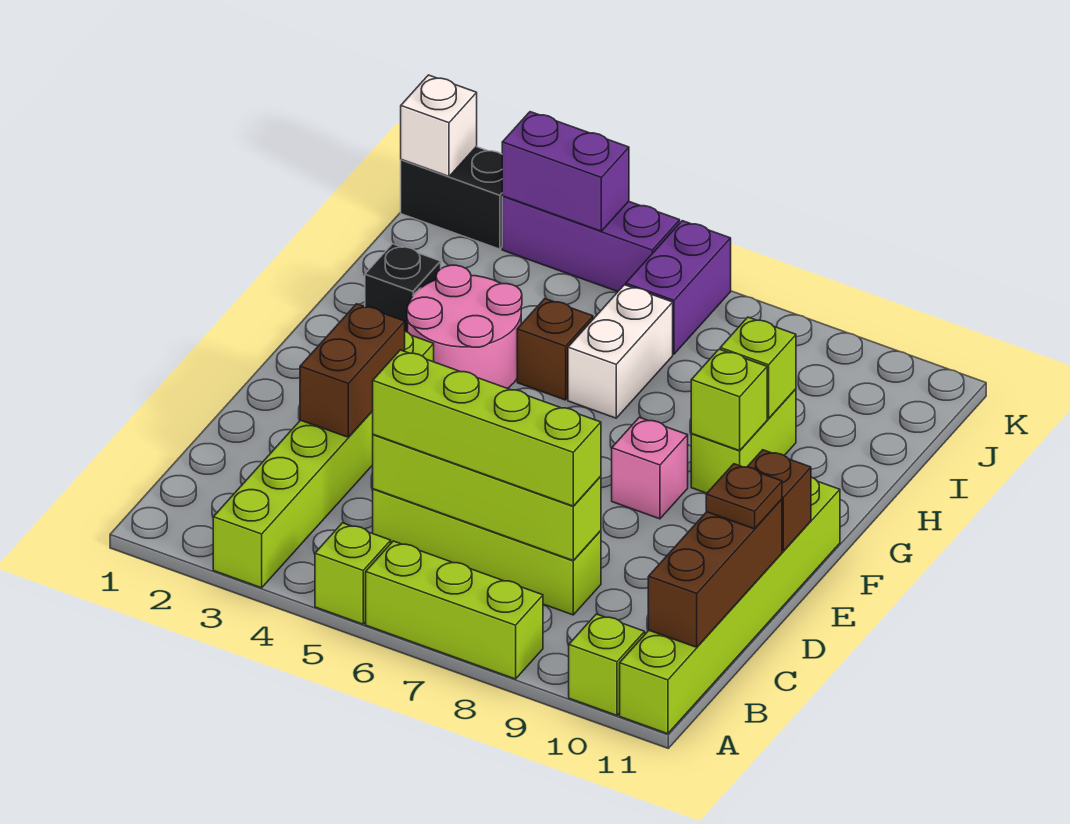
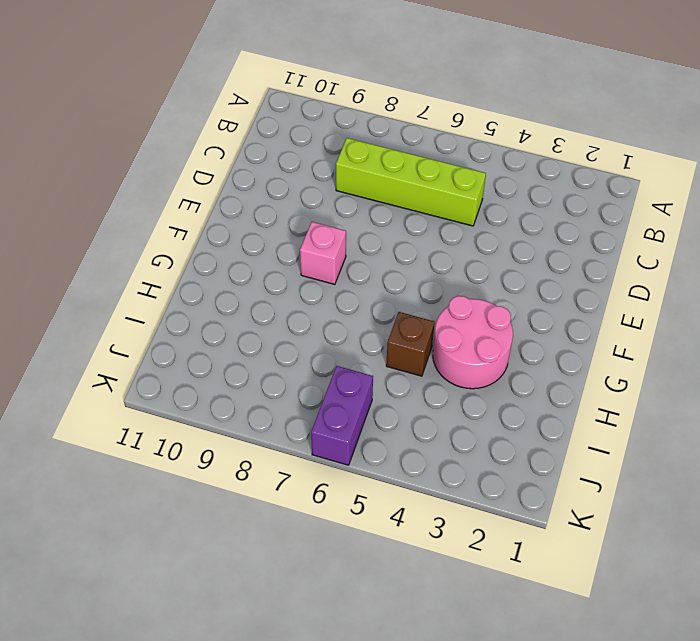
none -> lime 1x6 brick [213,331,434,588]
none -> lime 1x1 brick [315,523,391,624]
none -> lime 1x3 brick [366,541,543,679]

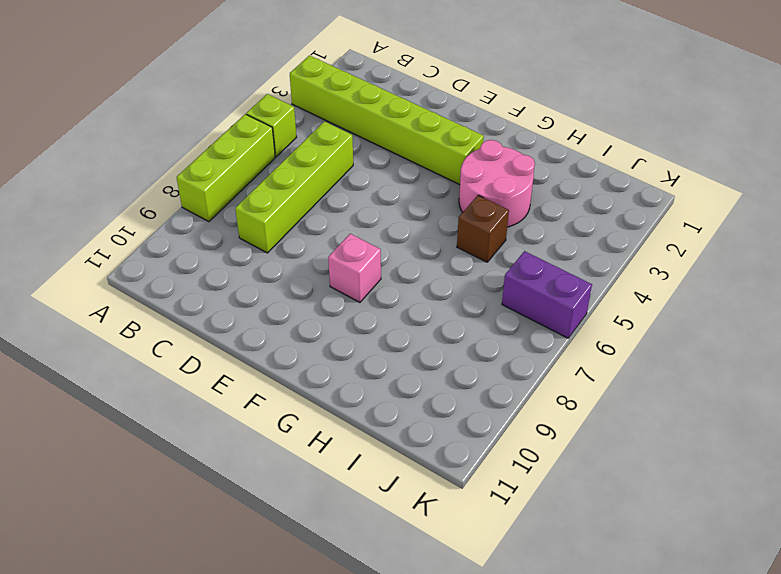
none -> lime 1x1 brick [569,614,645,715]
none -> lime 1x6 brick [620,477,840,734]
none -> lime 1x2 brick [691,389,796,493]

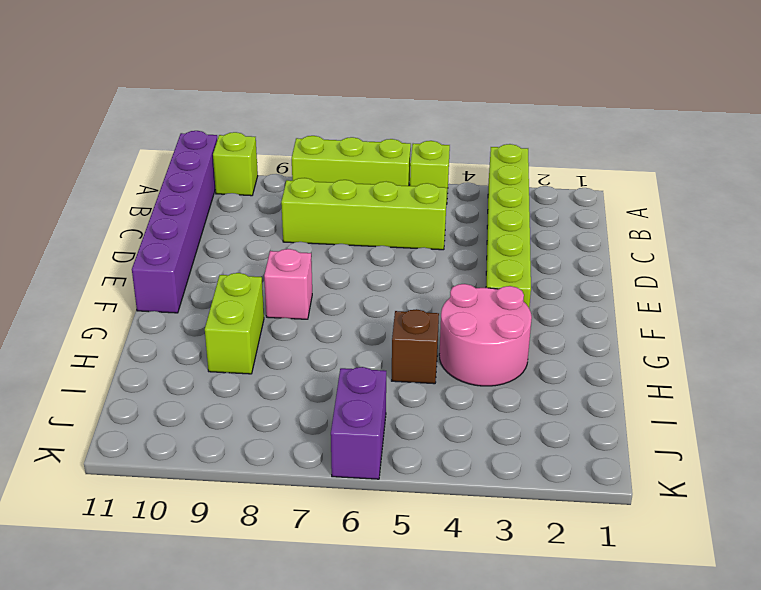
purple 1x6 brick [132,131,217,313] -> lime 1x6 brick [620,477,840,734]
none -> black 1x1 brick [365,244,441,332]
none -> white 1x2 brick [568,285,673,418]
none -> black 1x2 brick [401,147,503,249]

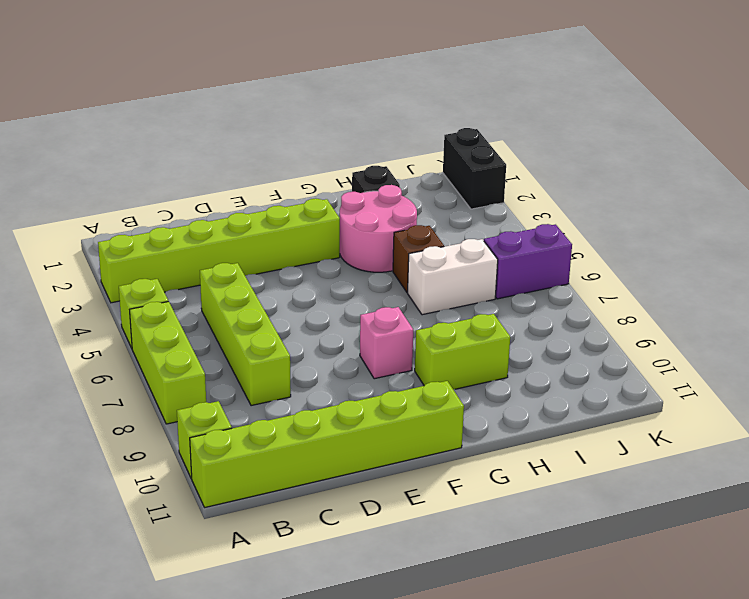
none -> purple 1x3 brick [502,196,680,292]
none -> brown 1x3 brick [648,499,782,647]
none -> lime 1x4 brick [373,435,601,561]

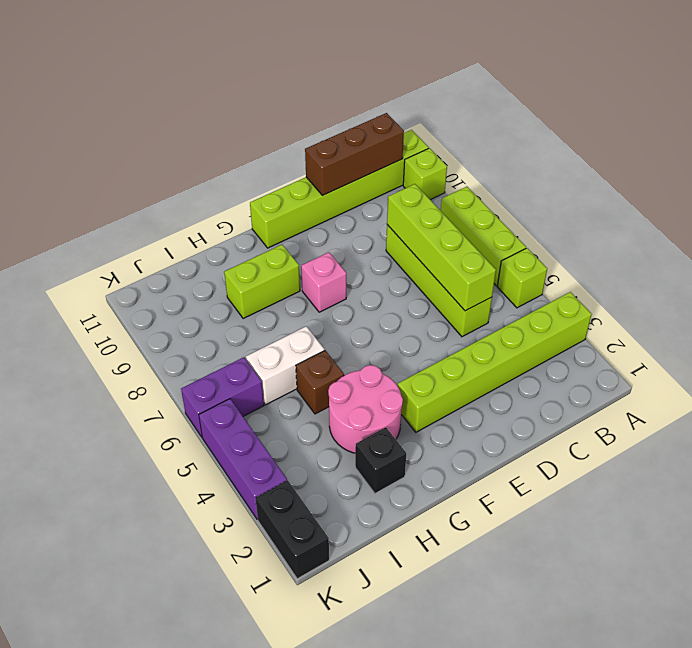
none -> brown 1x2 brick [300,304,405,437]
none -> brown 1x1 brick [747,450,811,551]
none -> lime 1x1 brick [691,349,767,451]

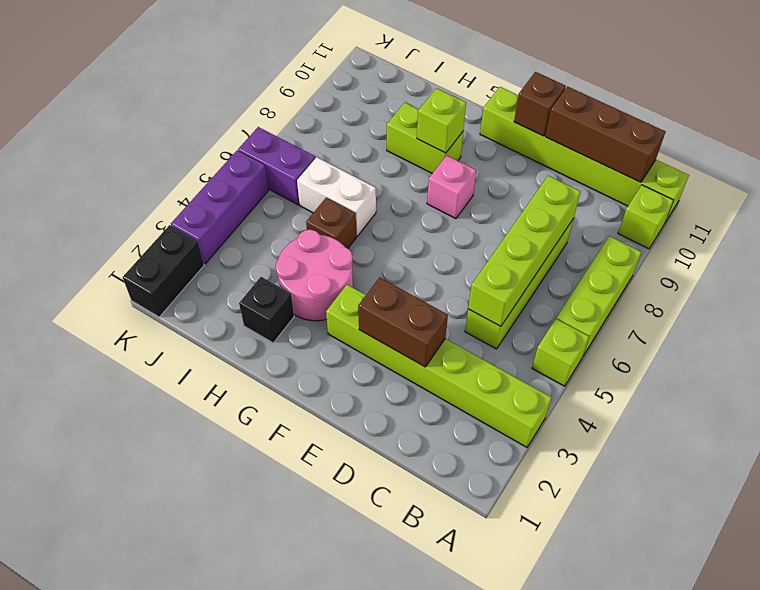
none -> lime 1x1 brick [720,317,796,419]
none -> white 1x1 brick [401,75,477,176]
none -> purple 1x2 brick [502,112,629,231]

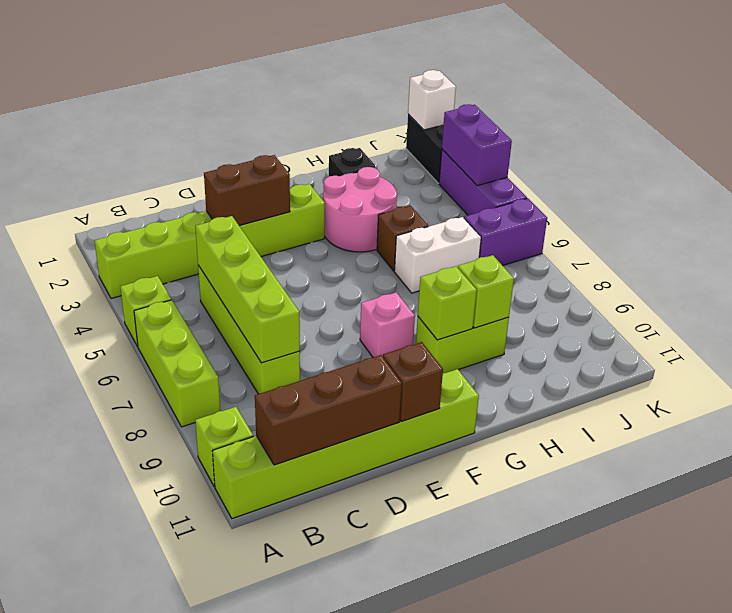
none -> lime 1x4 brick [373,350,601,506]
none -> brown 1x1 plate [706,464,782,529]

